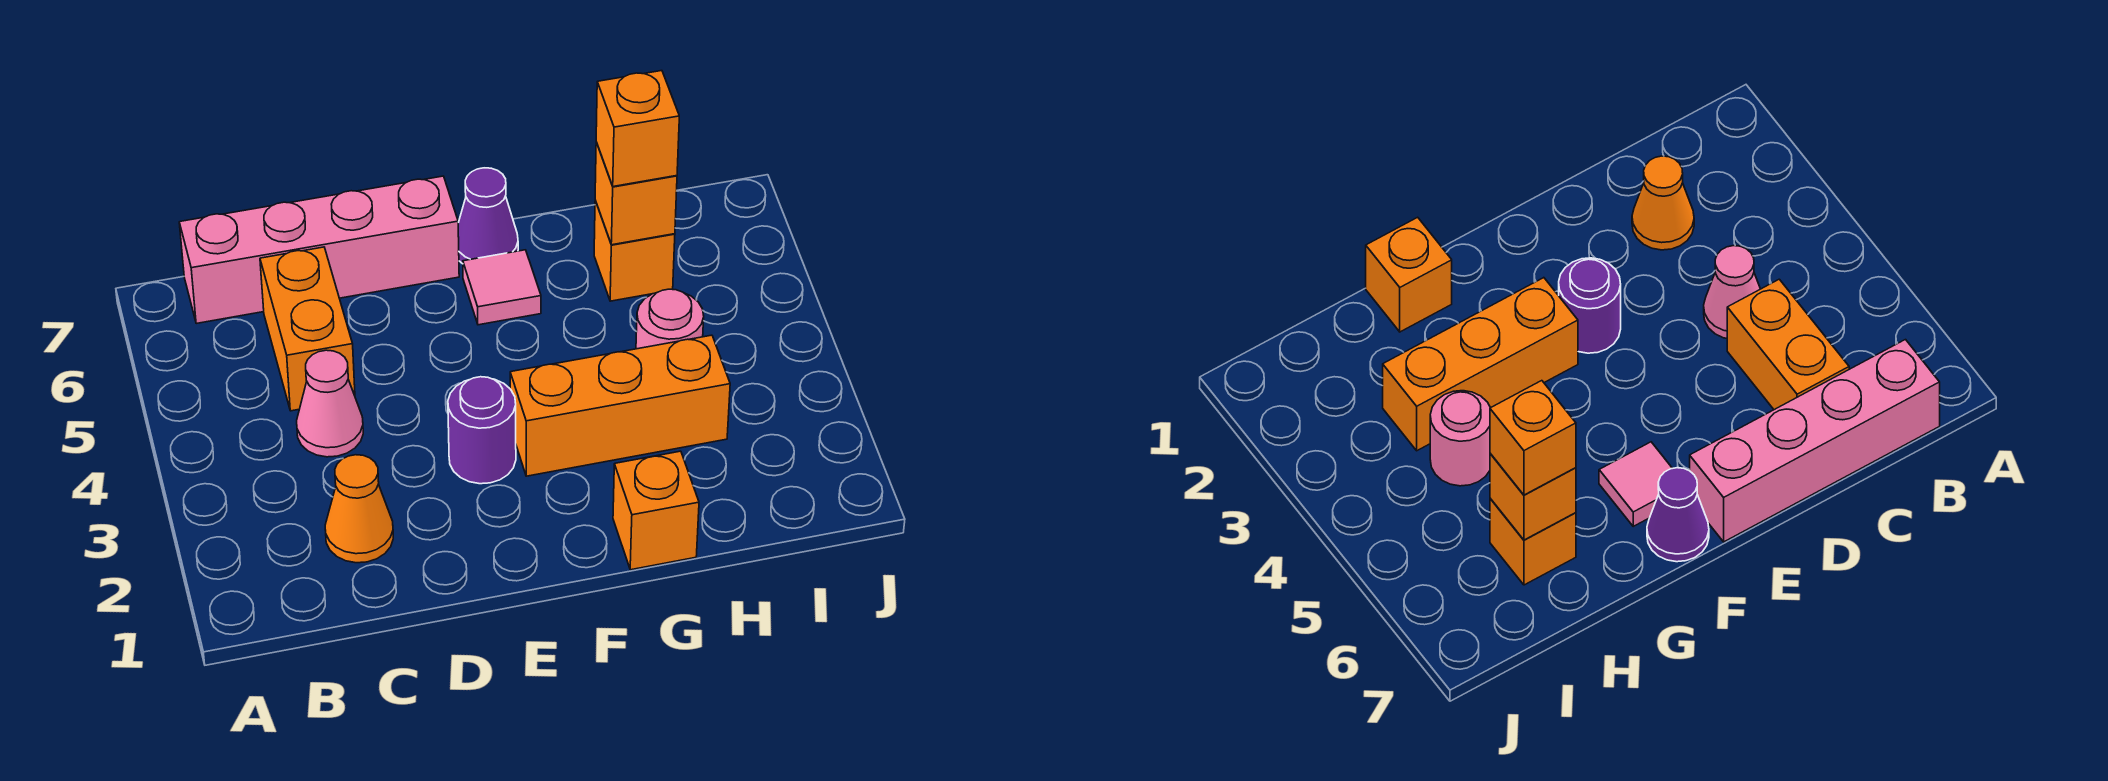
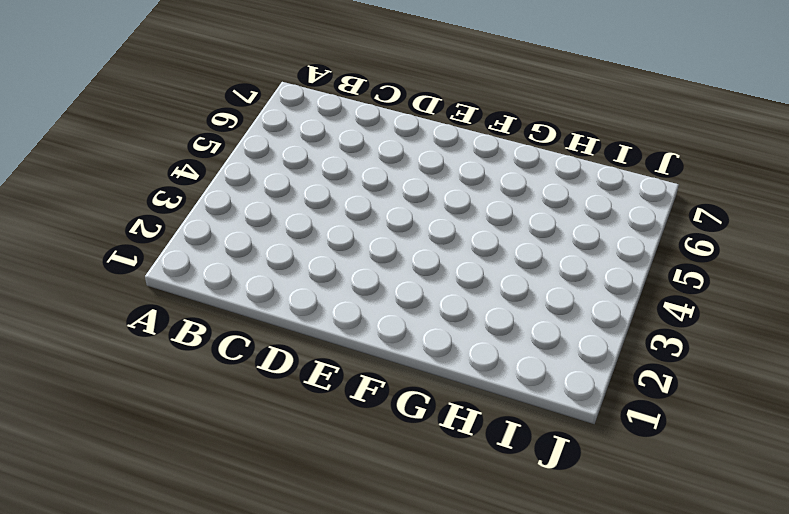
none -> pink 1x4 brick [179,176,459,323]
none -> orange 1x1 cone [325,455,393,563]
none -> pink 1x1 cone [297,350,363,457]

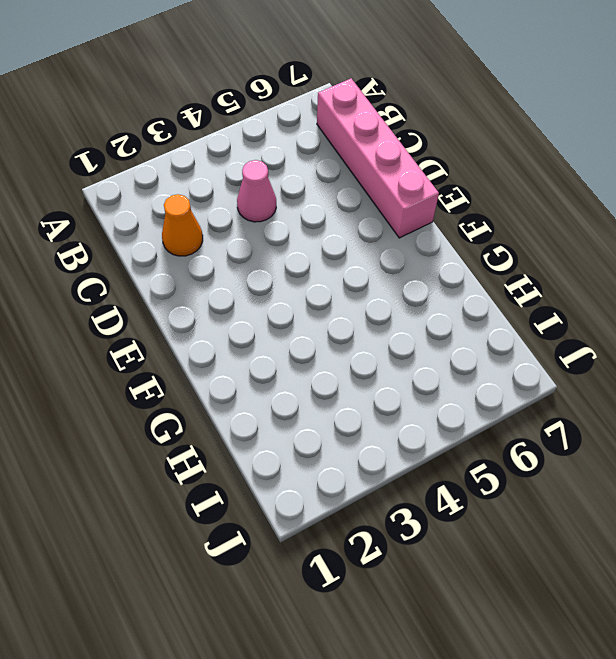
none -> orange 1x2 brick [260,247,355,411]
none -> purple 1x1 round brick [448,377,516,484]
none -> orange 1x3 brick [510,335,730,476]

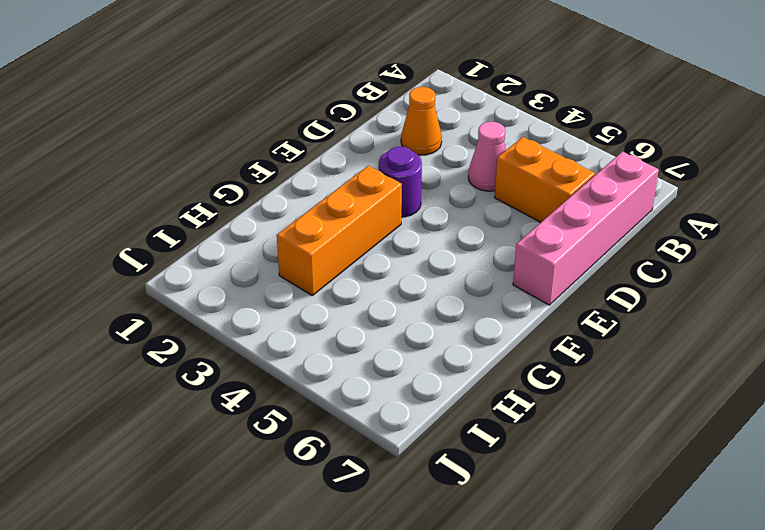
none -> pink 1x1 tile [463,250,541,325]
none -> purple 1x1 cone [458,168,518,264]
none -> orange 1x1 brick [613,451,699,570]

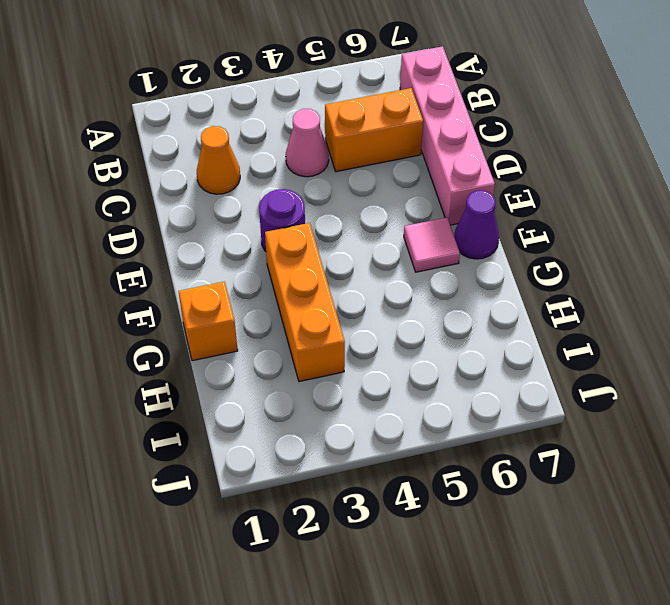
none -> pink 1x1 round brick [636,289,704,349]
none -> orange 1x1 brick [594,201,675,301]
none -> orange 1x1 brick [595,143,677,245]

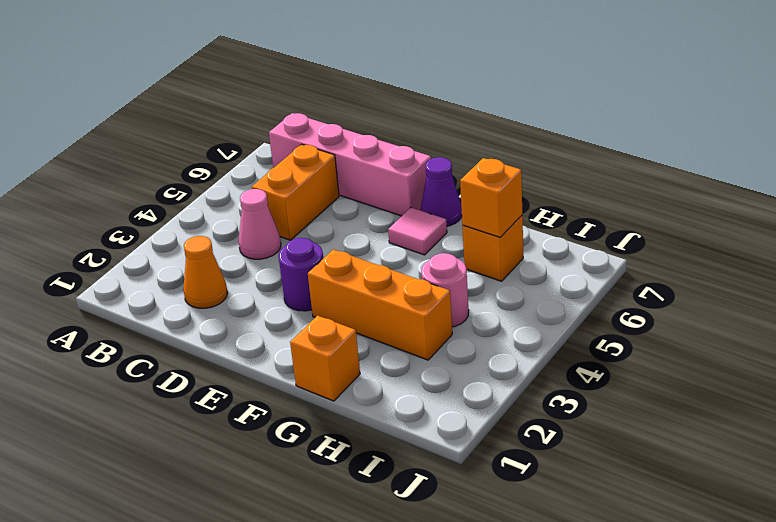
none -> orange 1x1 brick [596,71,679,187]

